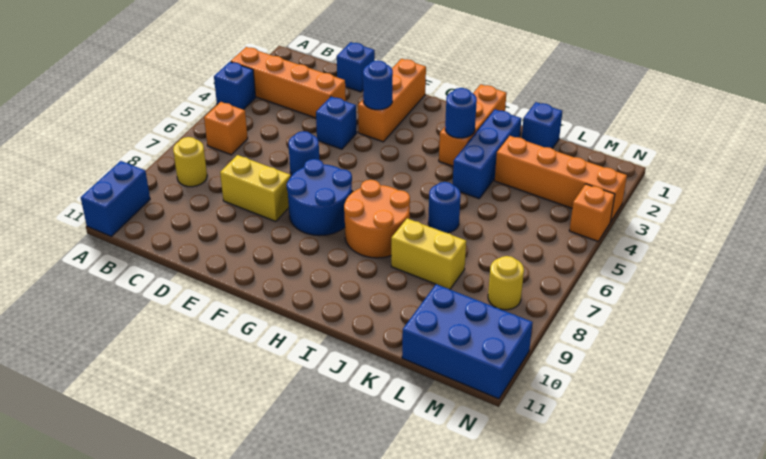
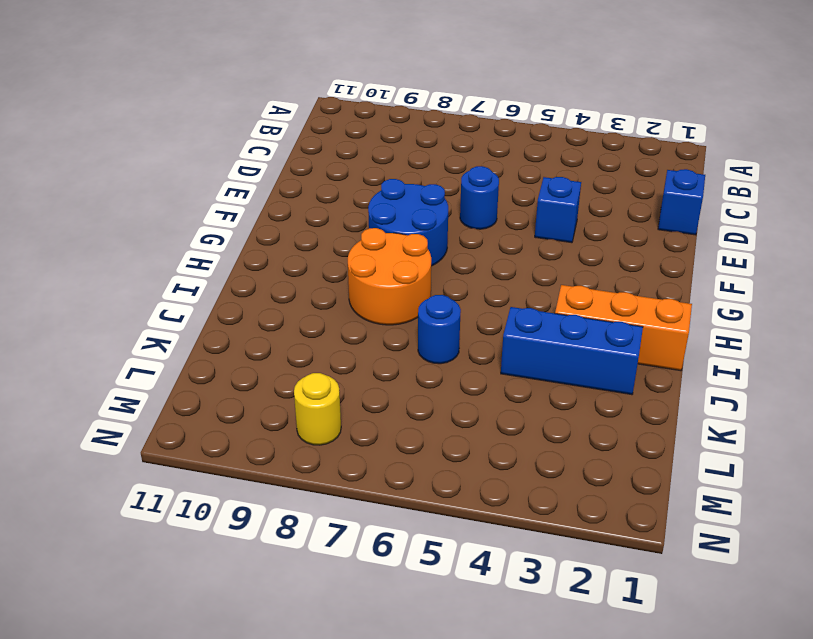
none -> orange 1x4 brick [231,47,346,118]
none -> blue 1x1 brick [214,62,256,110]
none -> blue 1x2 brick [81,161,150,236]

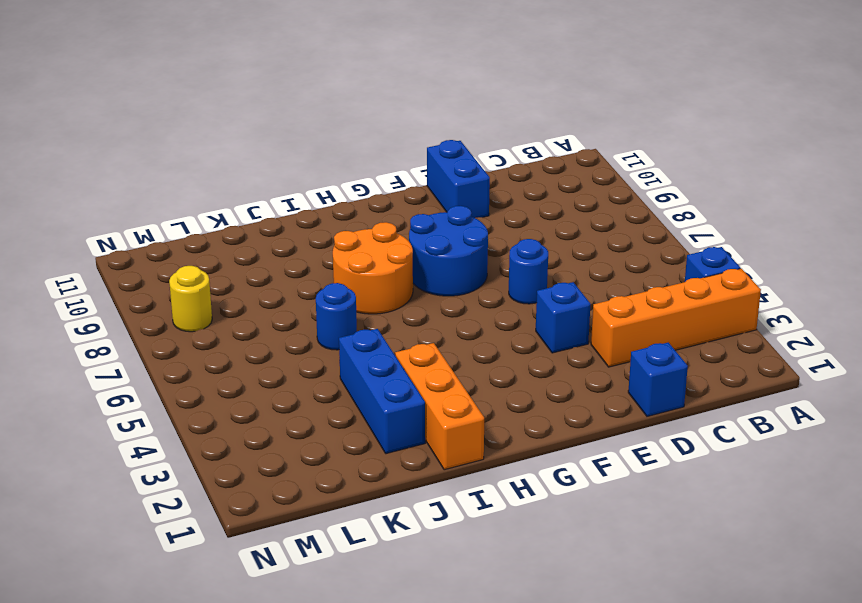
blue 1x2 brick [427,140,490,218] -> blue 1x2 brick moved to [81,161,150,236]
none -> orange 1x1 brick [204,102,248,155]
none -> yellow 1x1 round brick [173,137,207,187]
none -> yellow 1x2 brick [220,155,291,221]

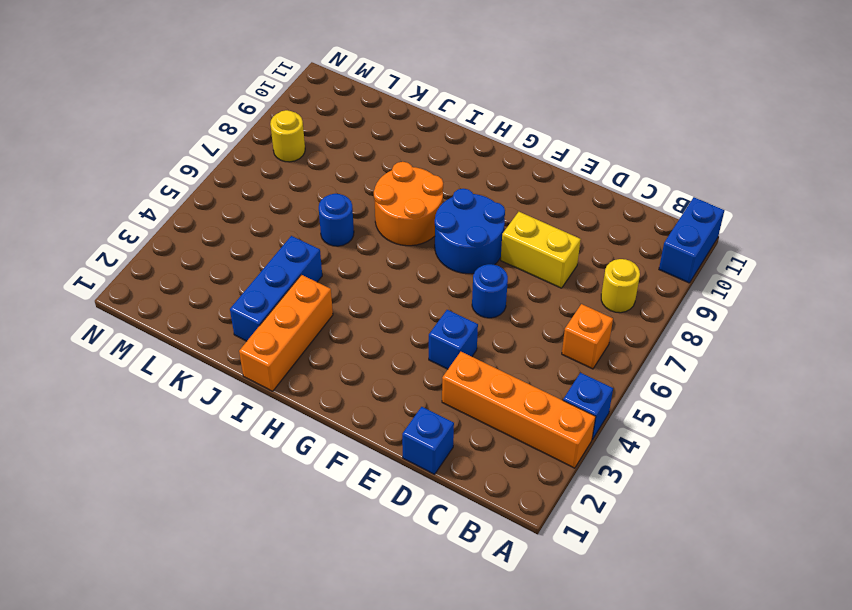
none -> orange 1x3 brick [358,59,426,142]
none -> yellow 1x2 brick [391,218,466,289]
none -> blue 1x1 brick [522,102,562,148]

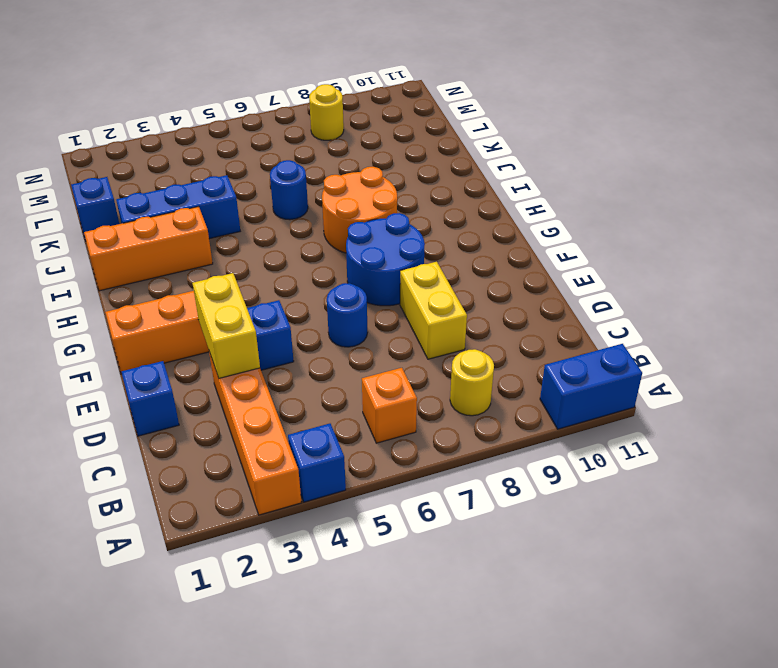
yellow 1x2 brick [192,273,260,378] -> yellow 1x2 brick moved to [391,218,466,289]
none -> orange 1x4 brick [495,136,627,222]
none -> blue 2x3 brick [402,284,533,399]
none -> orange 1x1 brick [569,184,615,241]

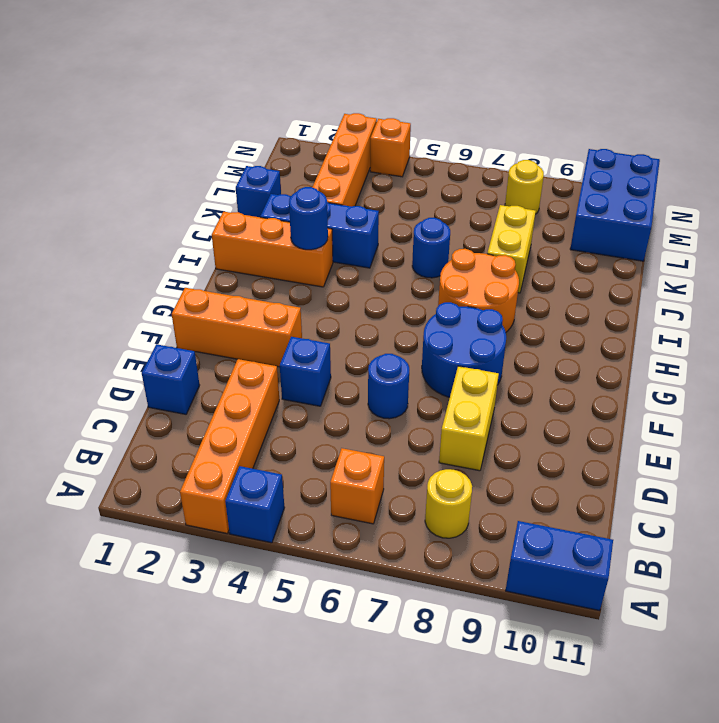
none -> blue 1x1 round brick [363,60,393,110]

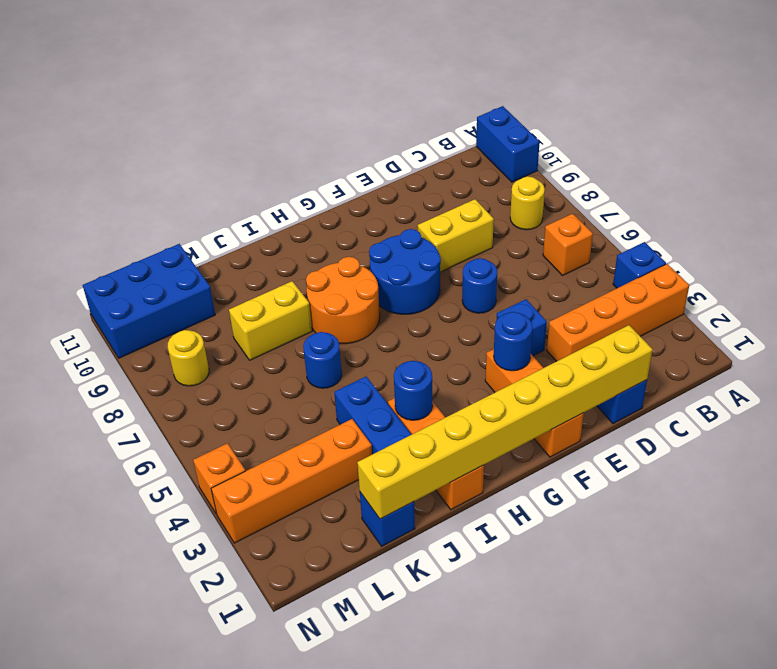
yellow 1x8 brick [357,325,653,519] -> none

